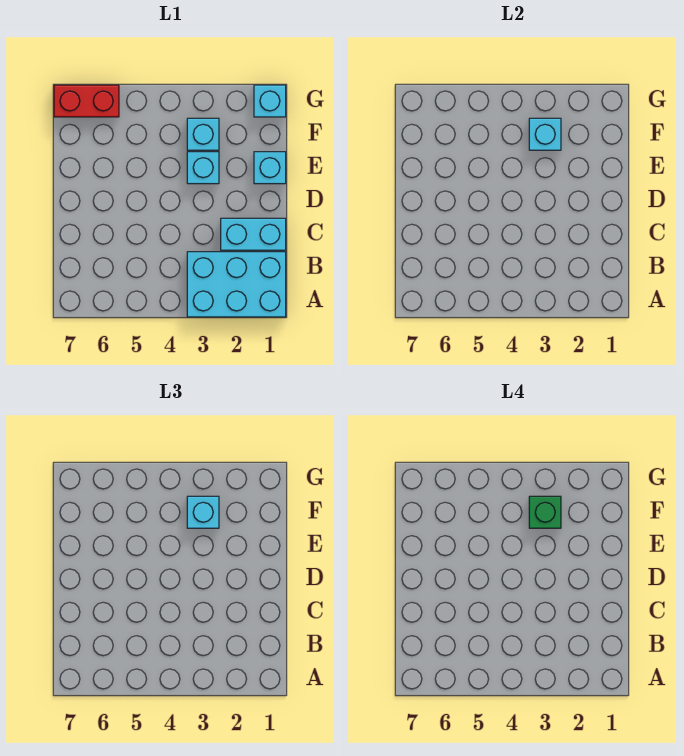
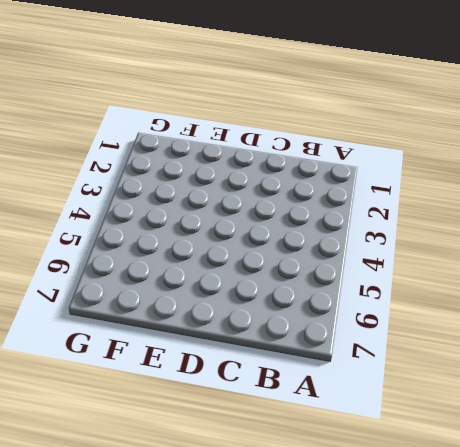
none -> cyan 2x3 brick [187,252,286,317]
none -> cyan 1x2 brick [221,218,286,250]

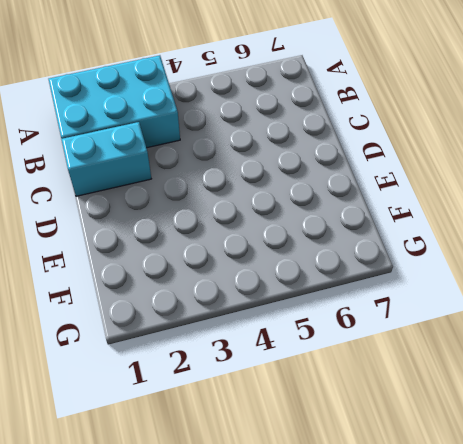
none -> cyan 1x1 brick [254,152,286,184]
none -> cyan 1x1 brick [187,152,219,184]

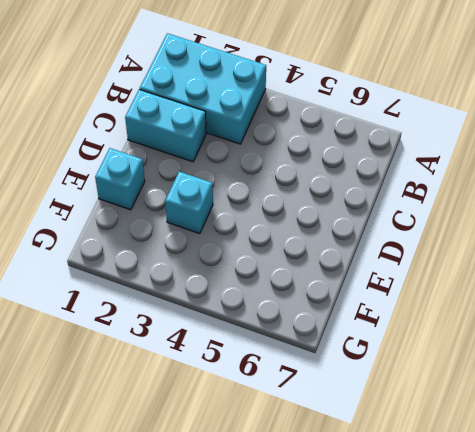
none -> cyan 1x1 brick [187,118,219,150]
none -> cyan 1x1 brick [254,85,286,117]

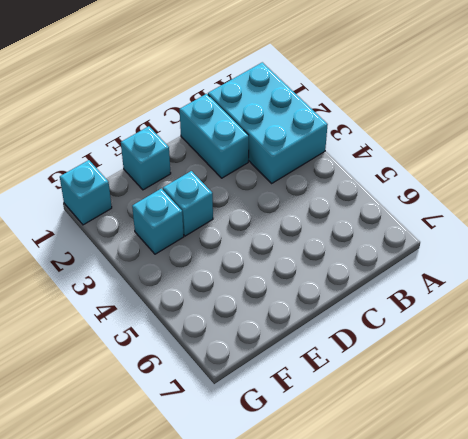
none -> red 1x2 brick [54,85,119,117]
none -> cyan 1x1 brick [529,118,561,150]

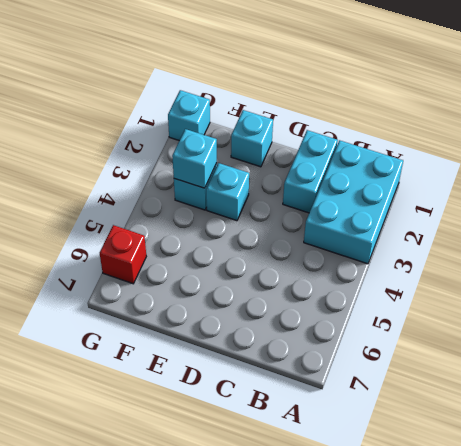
red 1x1 brick [100,225,146,284] -> red 1x2 brick [54,85,119,117]
none -> cyan 1x1 brick [187,496,219,528]
none -> green 1x1 brick [529,496,561,528]

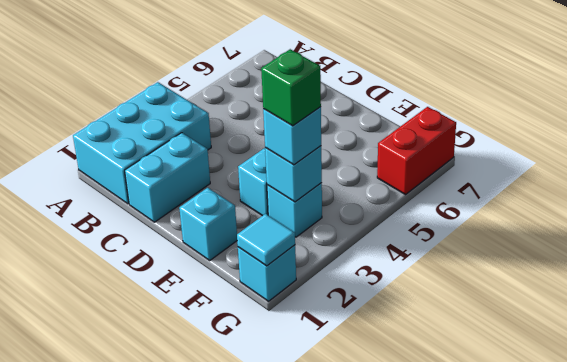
cyan 1x1 tile [237,214,295,266] -> none

